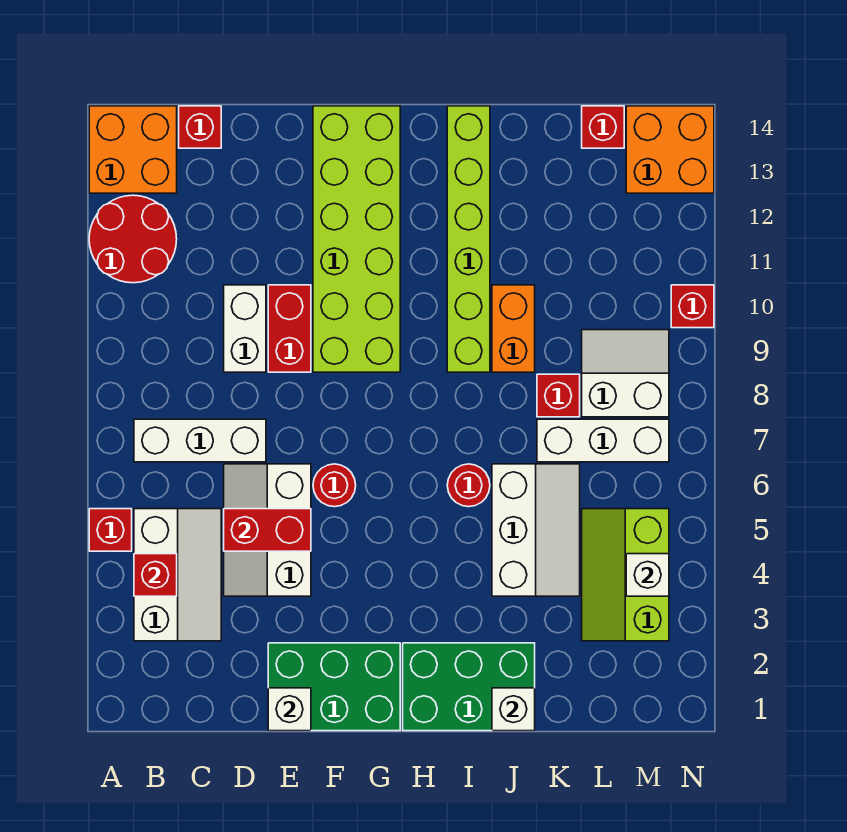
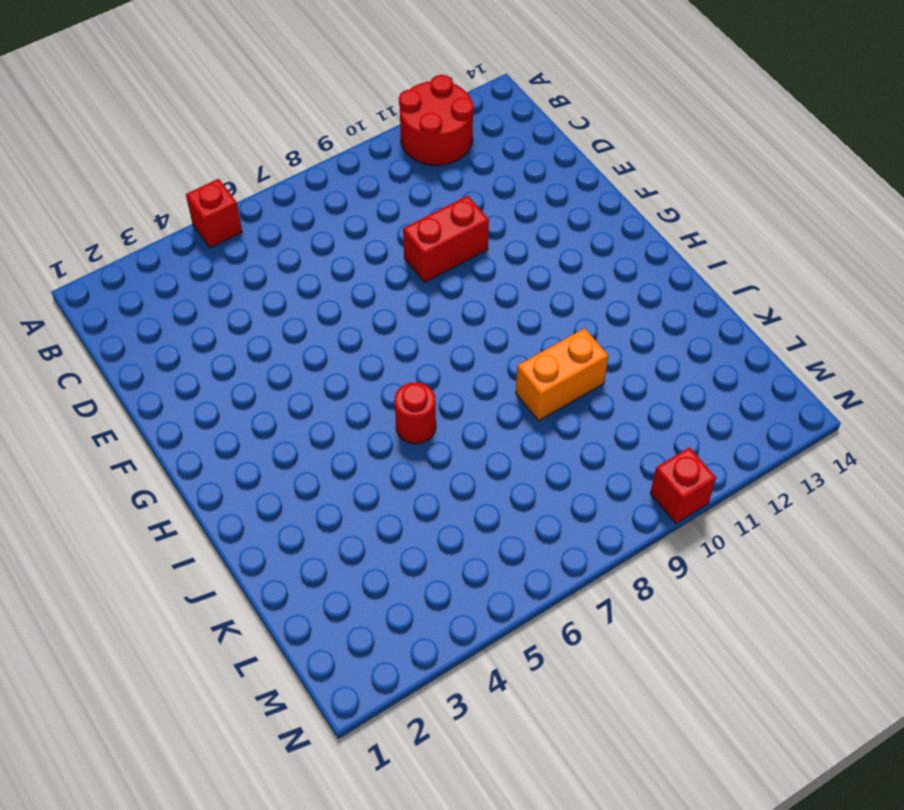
none -> orange 2x2 brick [89,106,177,193]
none -> white 2x3 slope [134,509,221,641]
none -> white 1x3 brick [134,419,266,462]

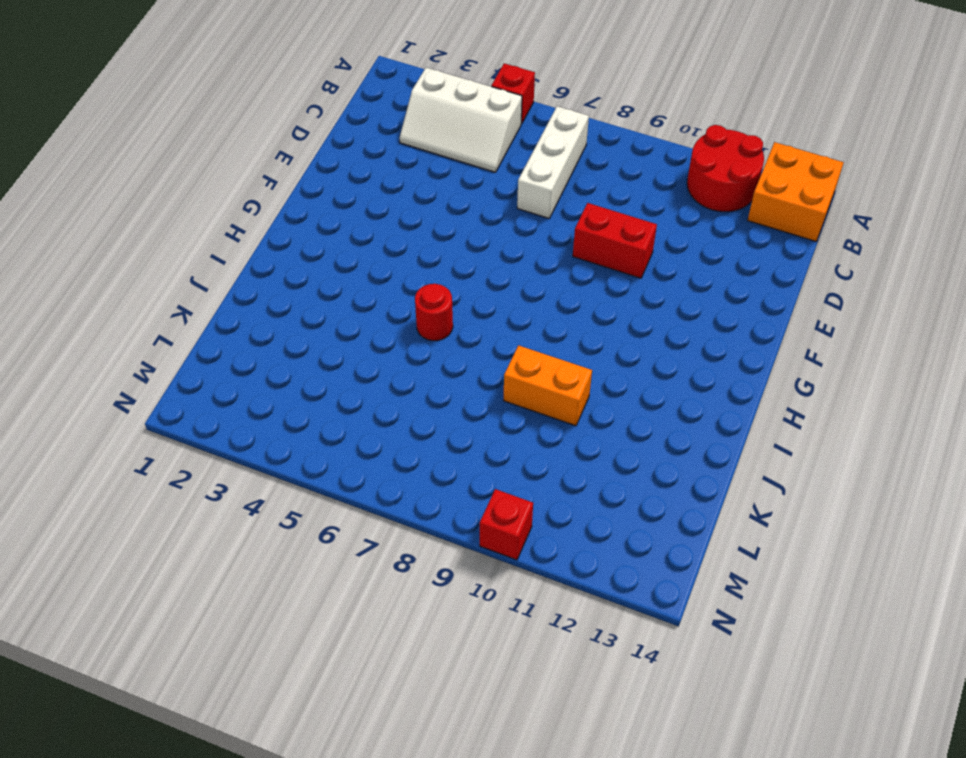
none -> red 1x1 brick [179,106,221,148]
none -> white 2x3 slope [224,464,311,596]
none -> white 1x2 brick [224,285,266,372]

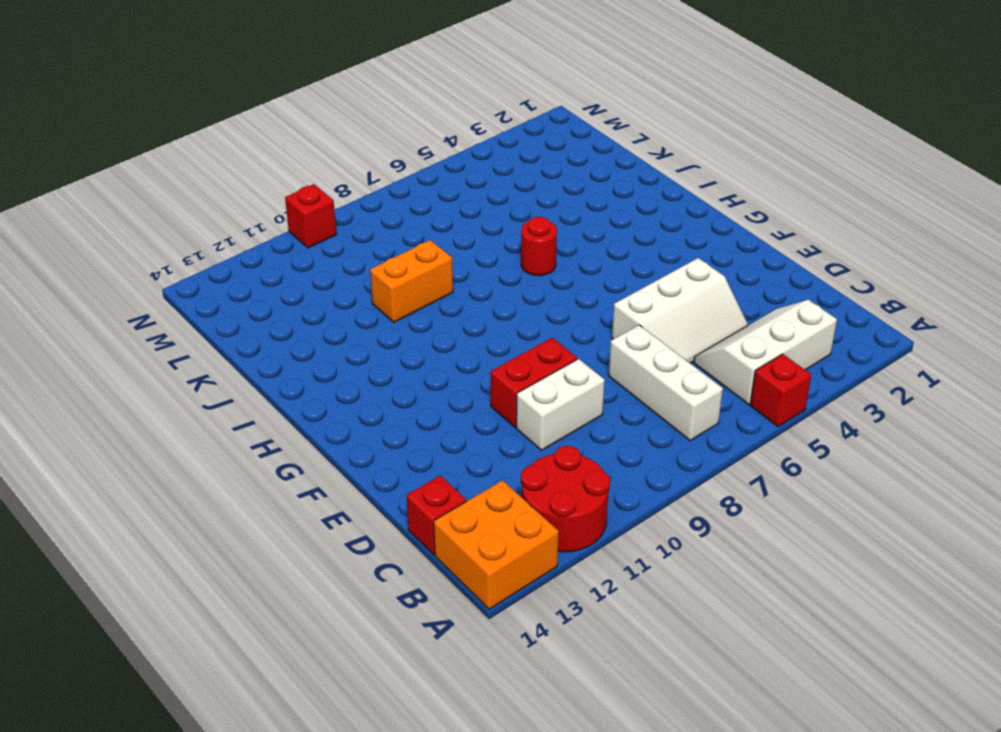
none -> green 2x3 brick [268,643,400,731]
none -> red 1x1 round brick [313,464,356,507]
none -> lime 2x6 brick [313,106,400,372]

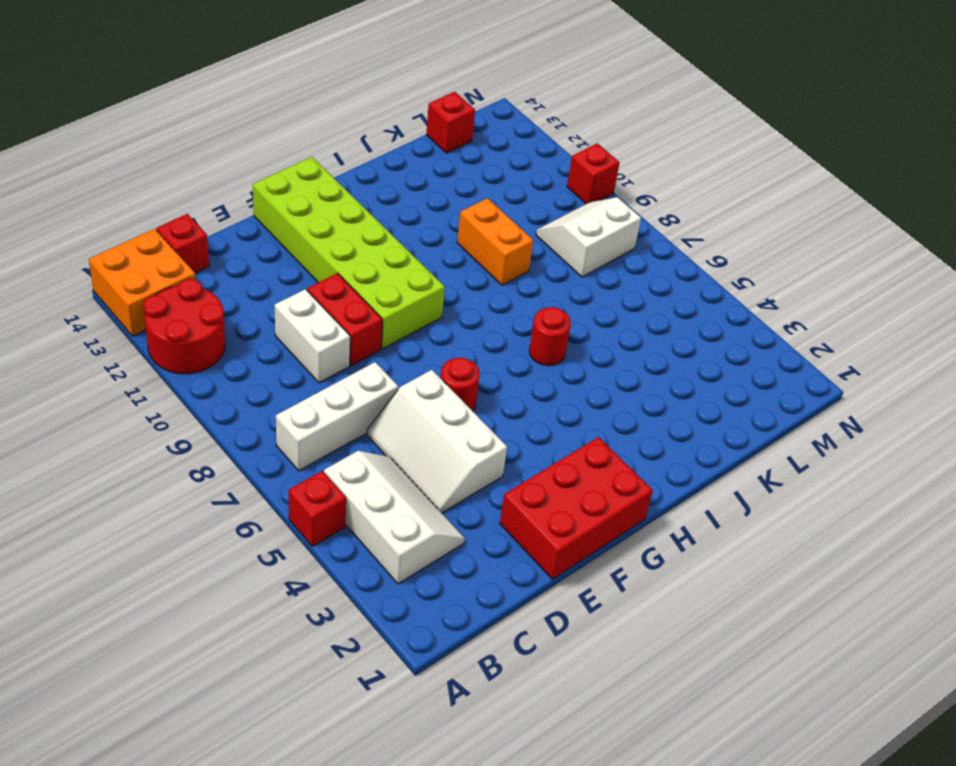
red 2x3 brick [500,437,653,579] -> green 2x3 brick [268,643,400,731]
none -> green 2x3 brick [403,643,535,731]
none -> lime 1x6 brick [447,106,490,372]
none -> white 2x3 slope [492,464,580,596]

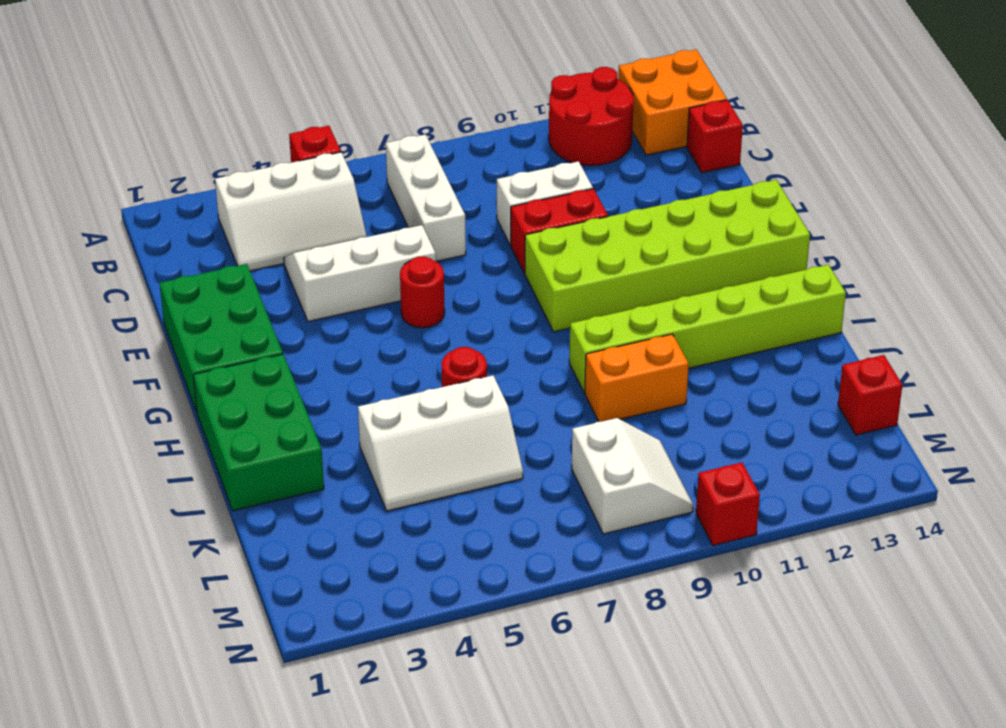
none -> white 1x3 brick [537,419,669,462]
none -> red 1x1 brick [537,374,580,417]
none -> lime 2x3 slope [582,509,669,641]

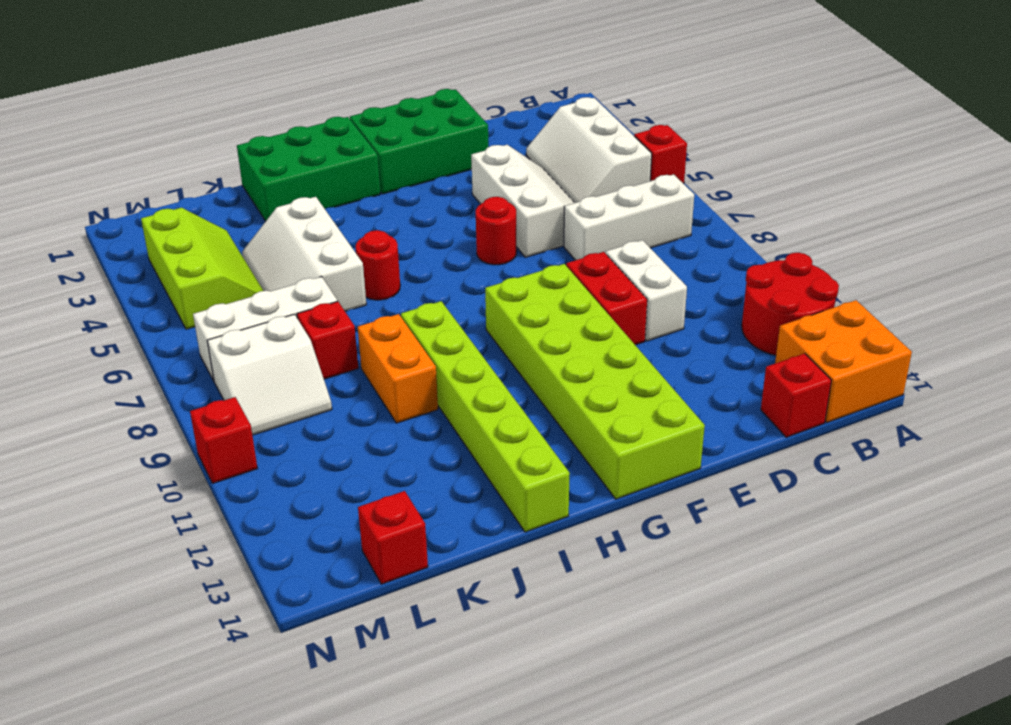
none -> orange 2x2 brick [626,106,714,193]
none -> red 1x1 brick [134,554,177,596]
none -> red 1x2 brick [224,509,311,551]

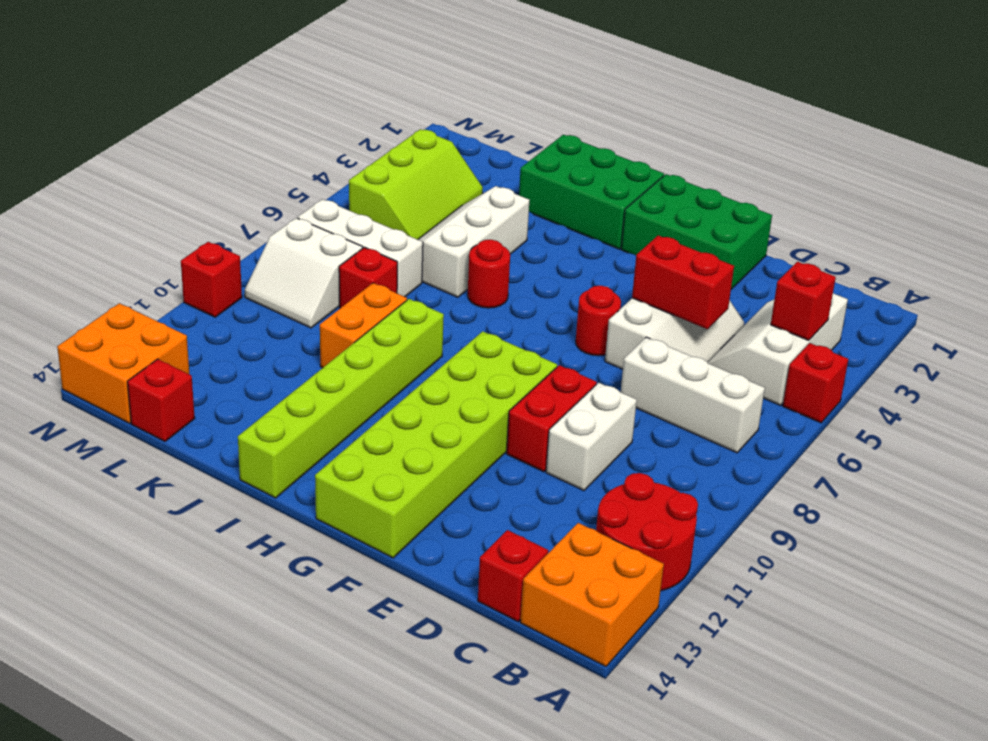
none -> white 1x1 brick [268,688,311,731]
none -> white 1x1 brick [492,688,535,731]
none -> white 1x1 brick [626,554,669,596]

